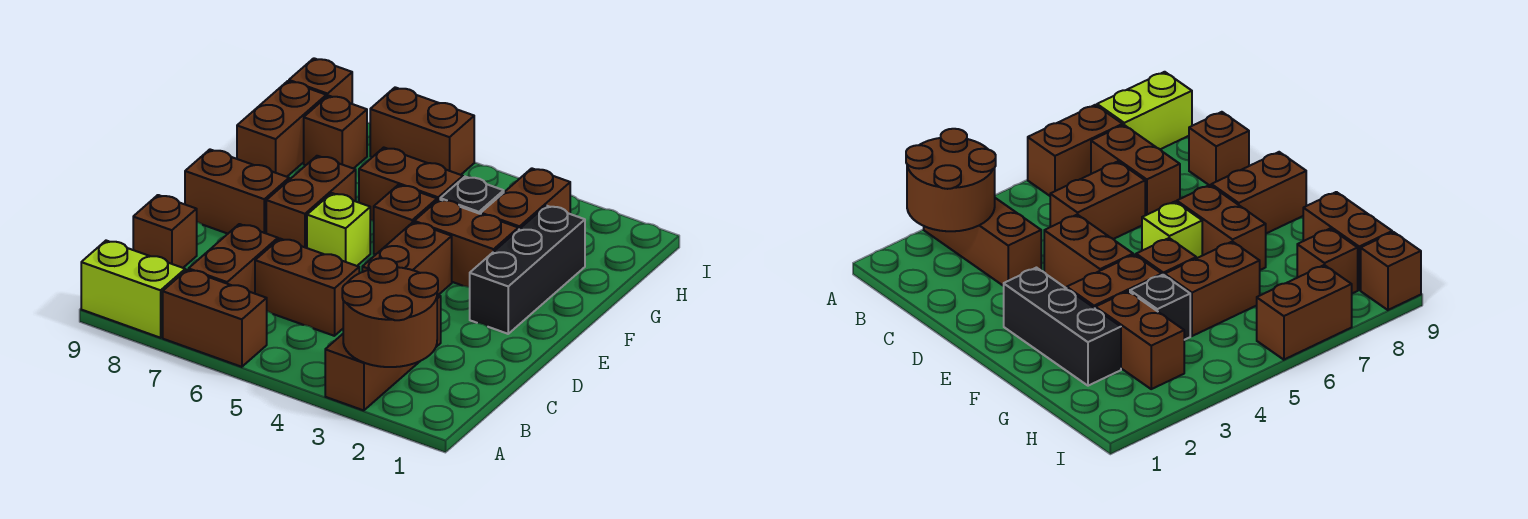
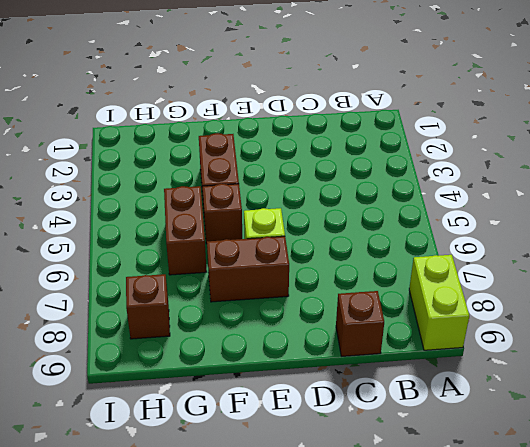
none -> brown 1x3 brick [325,295,441,410]
none -> brown 1x2 brick [163,270,267,367]
none -> brown 1x2 brick [189,224,278,294]

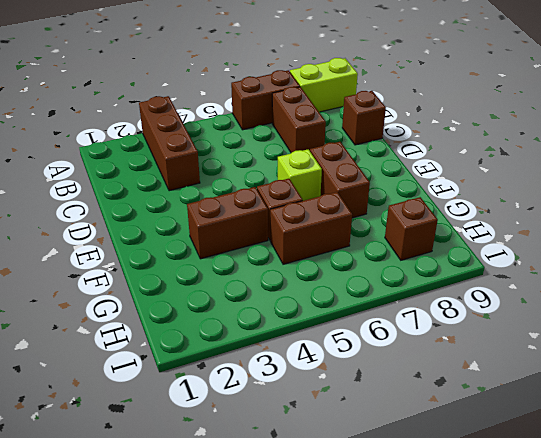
none -> brown 1x2 brick [255,239,359,336]
none -> brown 1x2 brick [362,222,452,295]
none -> black 1x3 brick [470,206,585,334]

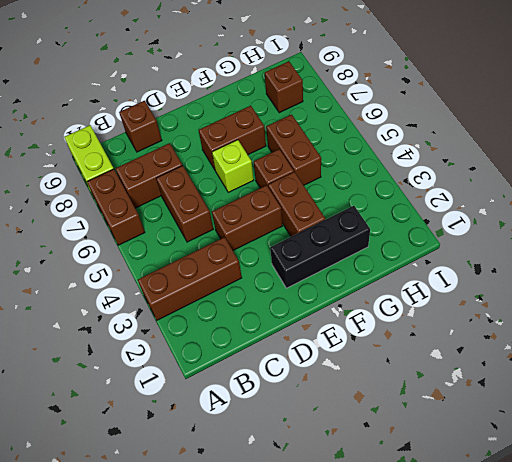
none -> brown 1x2 brick [185,150,289,234]
none -> brown 1x2 brick [481,168,570,230]
none -> black 1x1 brick [440,177,504,214]

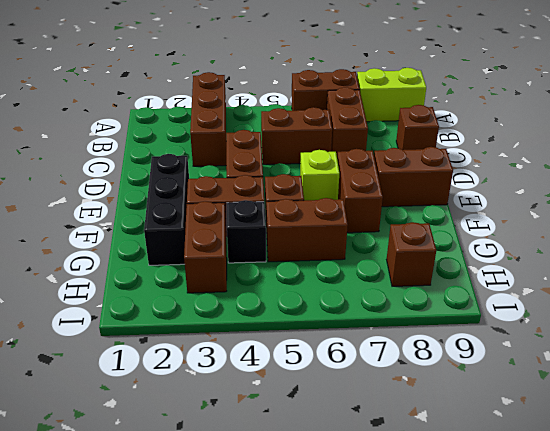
none -> brown 1x2 brick [237,81,326,177]
none -> brown 1x2 brick [370,87,474,175]
none -> brown 1x1 brick [289,58,352,104]

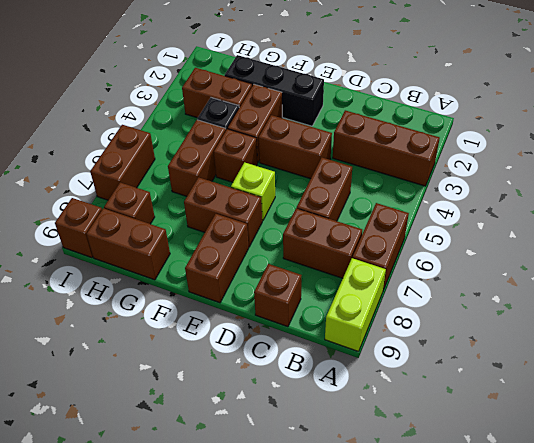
none -> brown 2x2 round brick [342,258,438,367]

